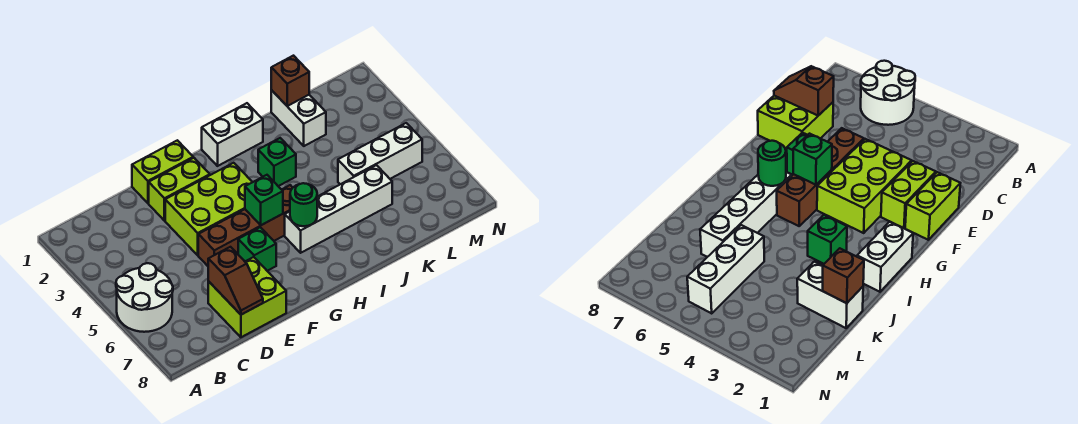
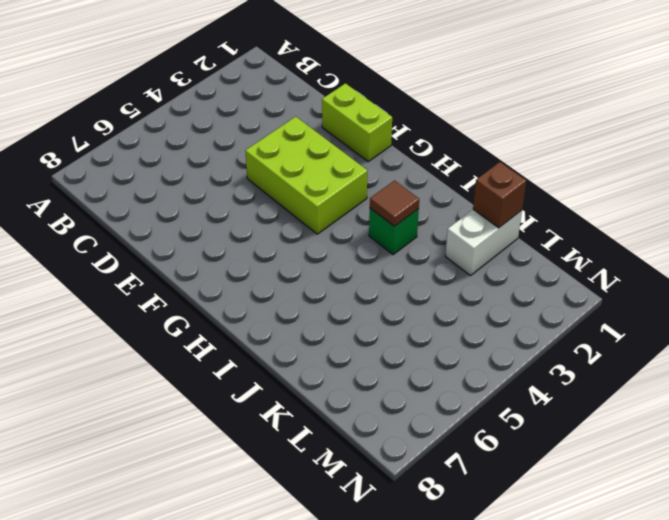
brown 1x1 tile [370,181,419,226] -> none
none -> white 2x2 round brick [116,263,173,332]
none -> lime 2x2 brick [208,257,286,337]
none -> lime 1x2 brick [149,158,210,221]

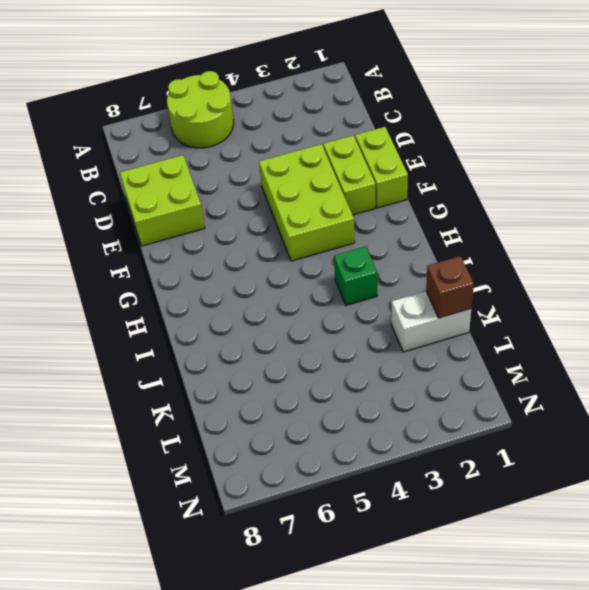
lime 2x2 round brick [167,71,234,148] -> white 2x2 round brick [116,263,173,332]
none -> brown 1x4 brick [198,185,293,266]
none -> green 1x1 brick [238,227,276,271]
none -> white 1x2 brick [202,103,263,166]

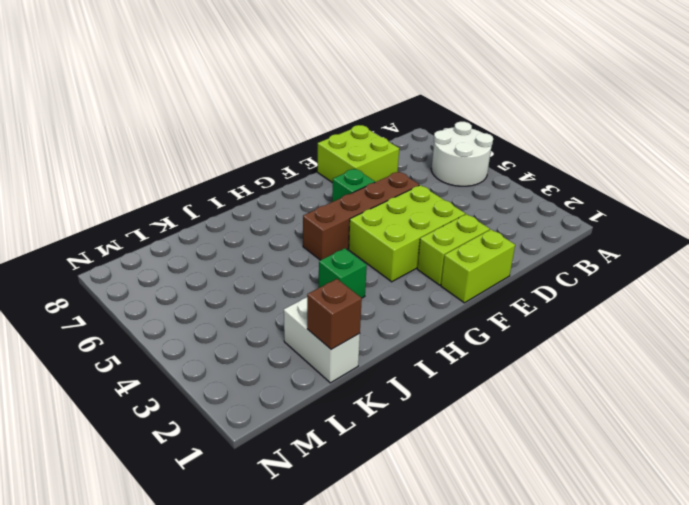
none -> white 1x2 brick [202,103,263,166]
none -> white 1x4 brick [285,165,392,253]
none -> white 1x3 brick [338,123,422,184]

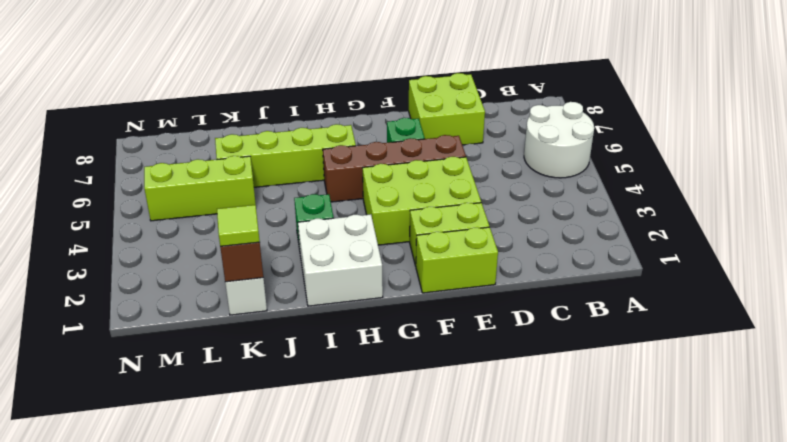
white 2x2 brick [298,214,383,306] -> white 1x2 brick [202,103,263,166]
lime 1x4 brick [215,124,356,187] -> white 1x4 brick [285,165,392,253]
lime 1x1 tile [217,205,260,246] -> none
lime 1x3 brick [144,156,256,221] -> white 1x3 brick [338,123,422,184]
none -> brown 1x2 slope [208,247,263,315]
none -> green 1x1 brick [245,175,283,225]
none -> green 1x1 round brick [290,183,317,226]

